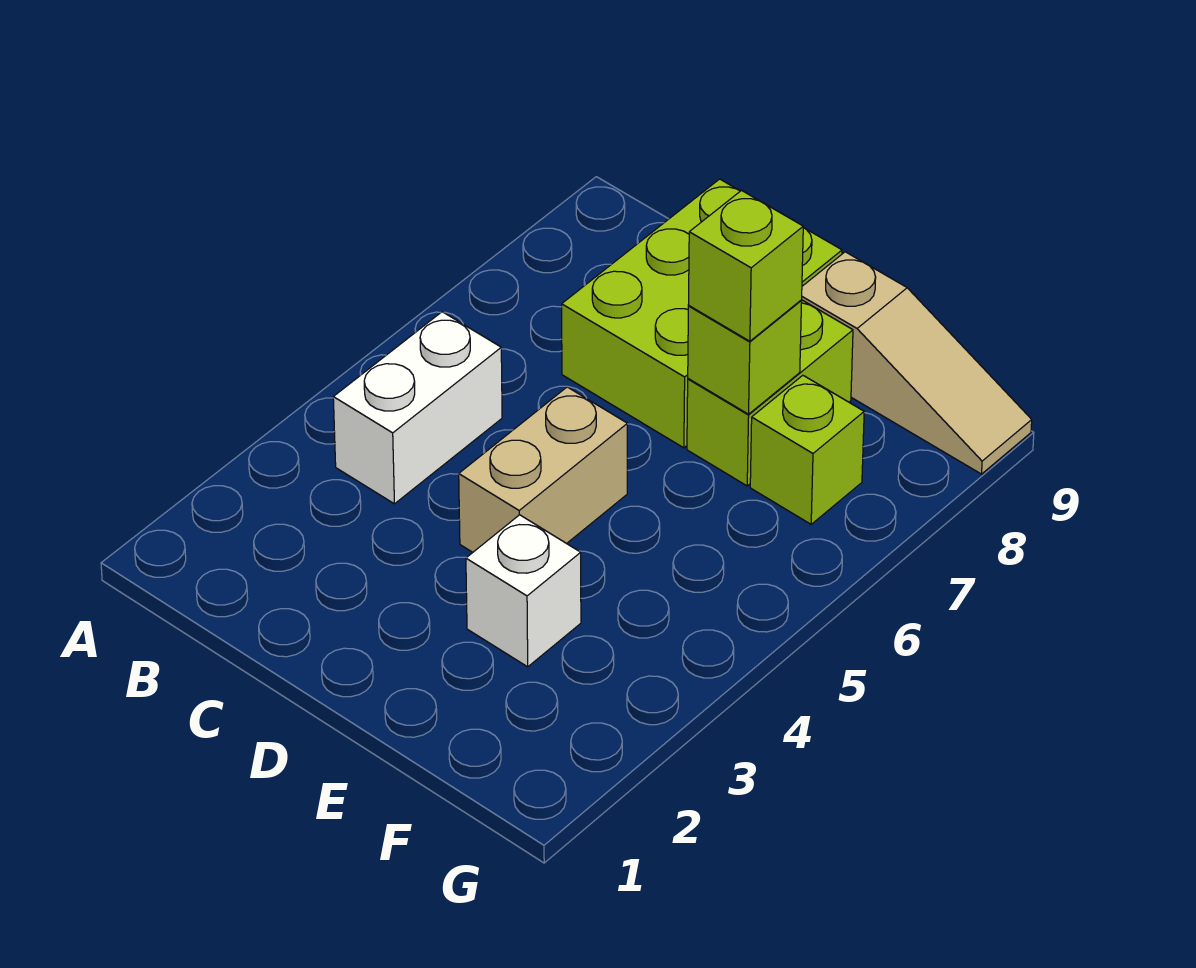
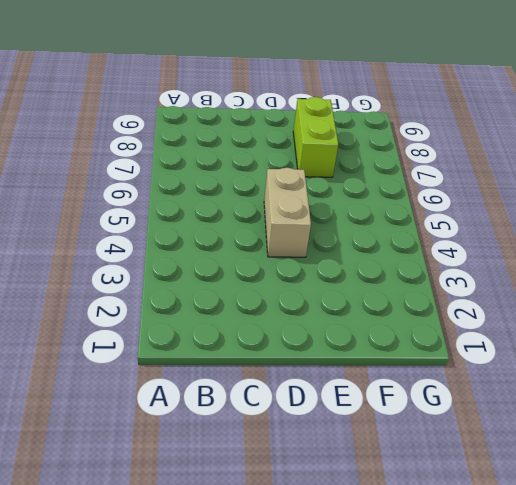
none -> white 1x2 brick [333,312,502,504]
none -> lime 2x3 brick [562,179,842,448]

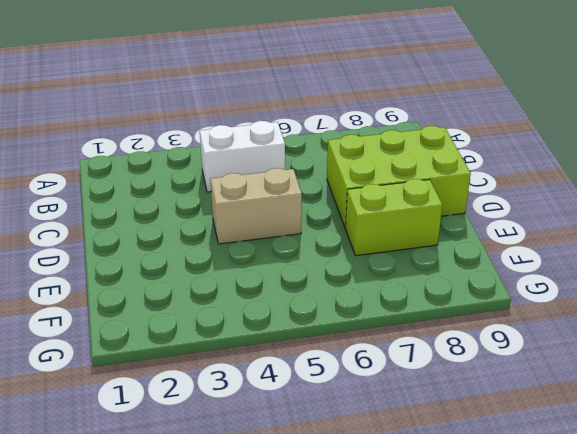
none -> white 1x1 brick [466,515,581,667]
none -> tan 1x3 slope [802,252,1032,474]

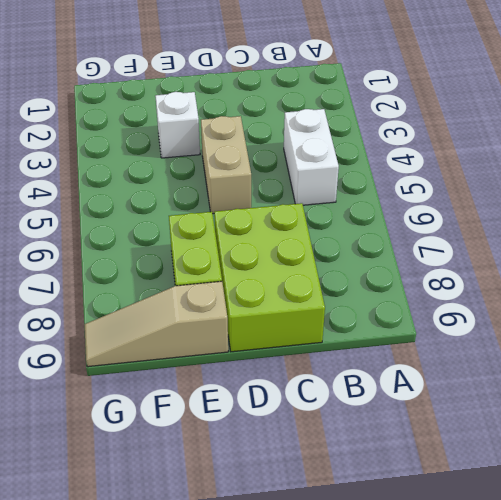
none -> lime 1x1 brick [750,375,864,524]
none -> lime 1x1 brick [688,301,802,414]

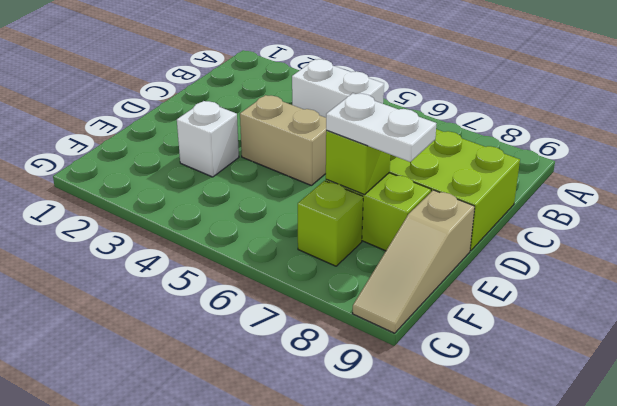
white 1x2 plate [326,93,437,162] -> lime 1x1 brick [688,191,803,341]

